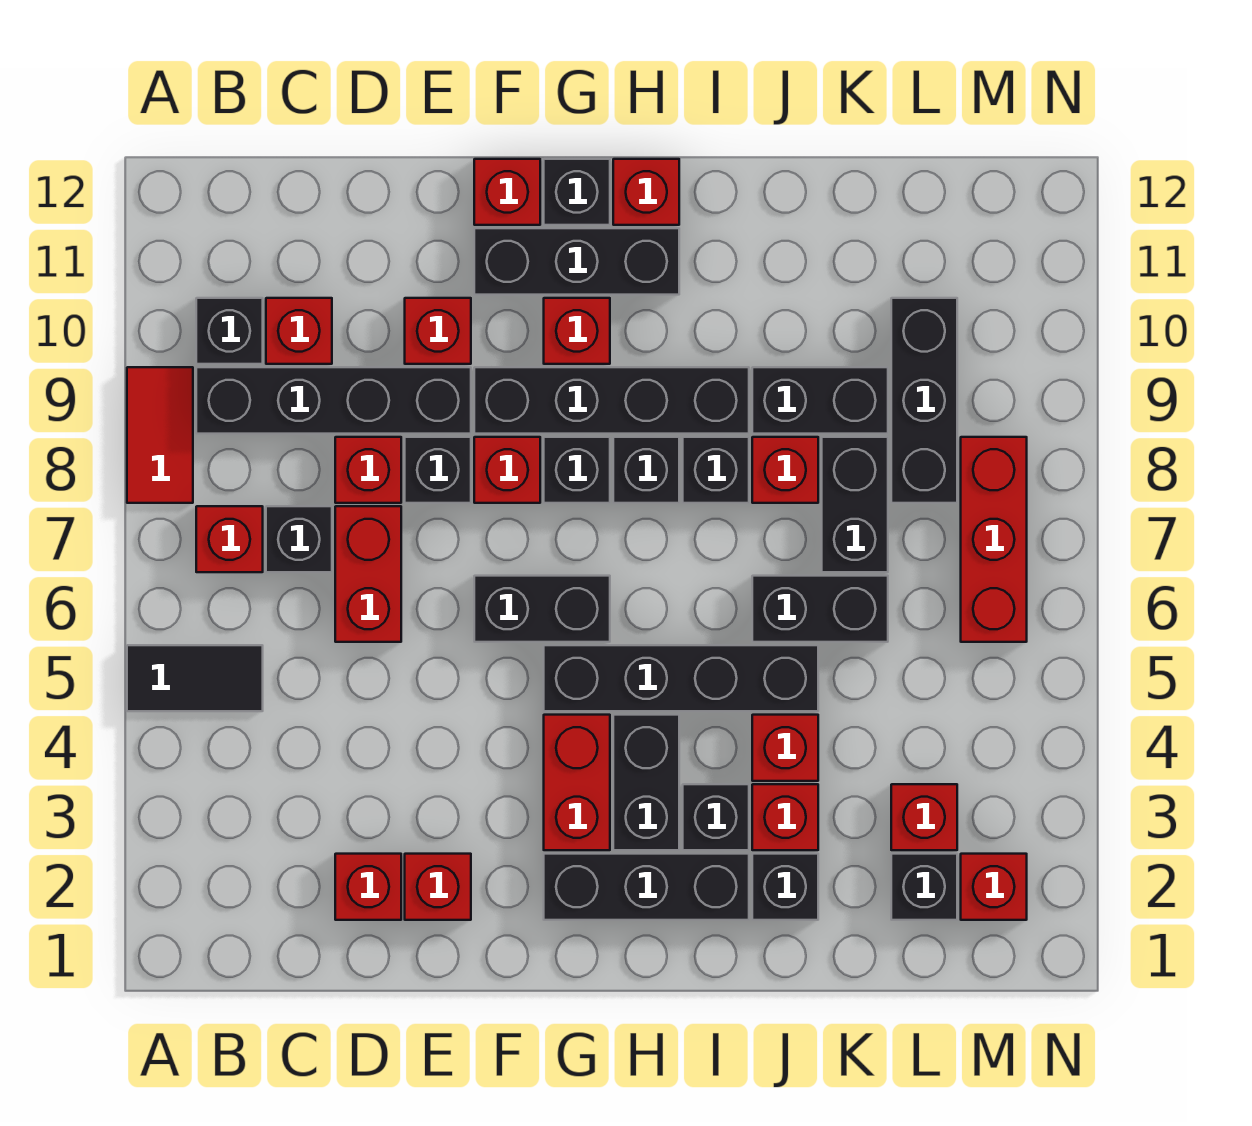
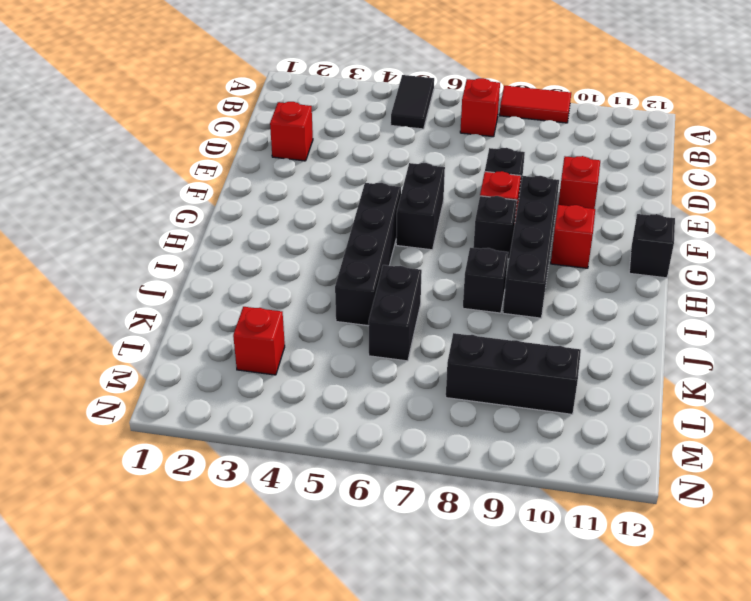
none -> black 1x4 brick [196,367,471,434]
none -> black 1x1 brick [196,298,263,364]
none -> black 1x1 brick [266,506,332,572]
none -> red 1x1 brick [266,298,332,364]

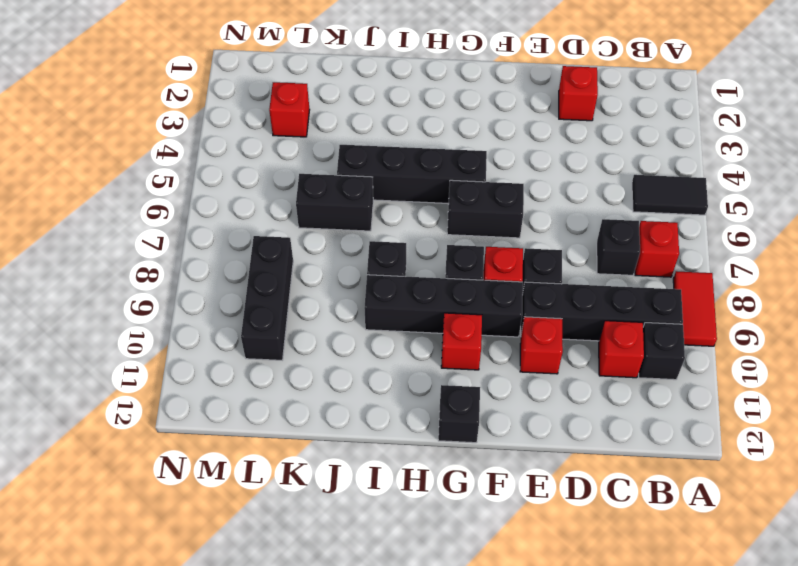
none -> red 1x2 brick [335,506,401,642]
none -> red 1x1 brick [335,437,401,503]
none -> red 1x1 brick [405,854,471,920]
none -> black 1x3 brick [474,228,679,295]

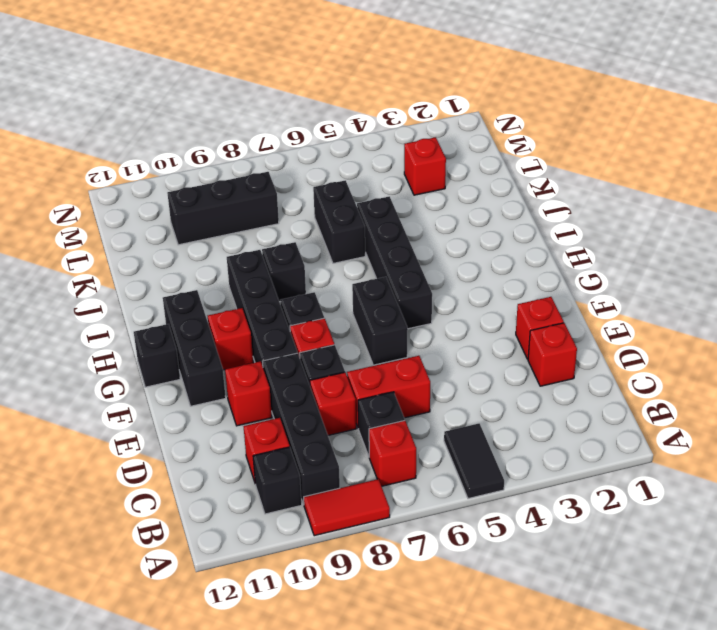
none -> red 1x1 brick [474,159,540,225]
none -> black 1x3 brick [544,854,749,920]
none -> red 1x2 brick [544,715,610,850]
none -> black 1x2 brick [613,715,679,850]

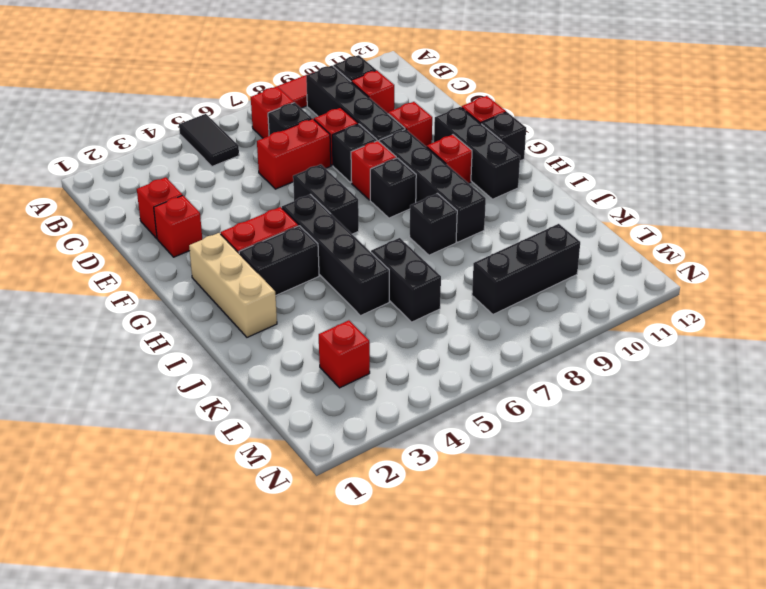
tan 1x3 brick [189,233,277,337] -> black 1x3 brick [544,854,749,920]
none -> black 1x1 brick [613,437,679,503]
none -> red 1x1 brick [613,159,679,225]
none -> black 1x1 brick [683,784,749,850]
none -> black 1x1 brick [752,854,818,920]

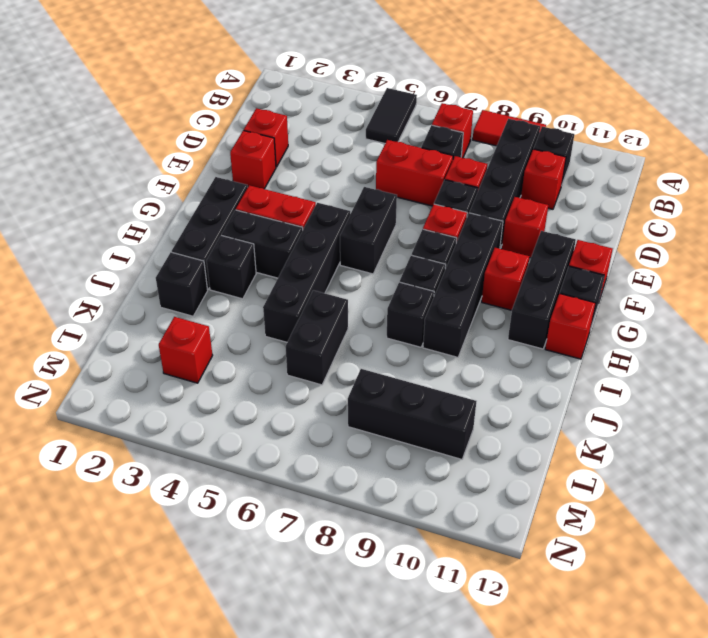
none -> red 1x1 brick [752,784,818,850]
none -> red 1x1 brick [752,715,818,781]
none -> red 1x1 brick [752,437,818,503]
none -> black 1x2 brick [752,367,888,434]

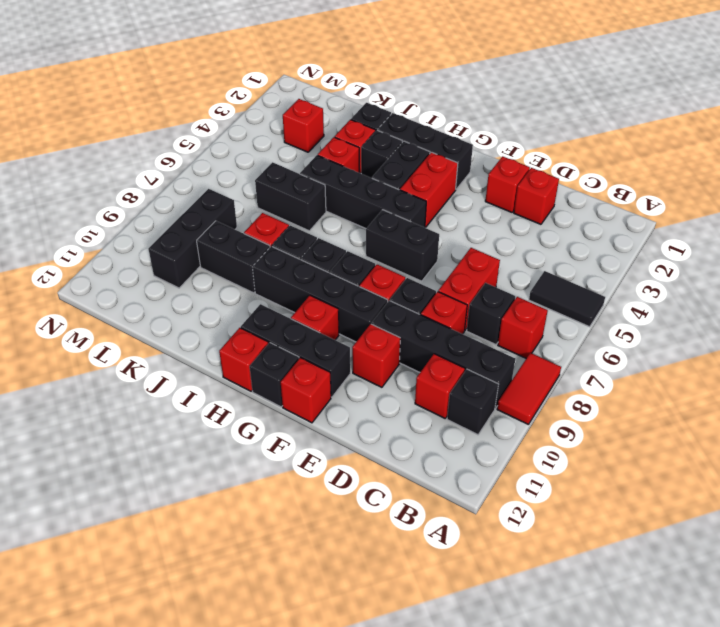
none -> black 1x2 brick [822,437,888,572]
none -> black 1x1 brick [891,854,957,920]
none -> red 1x1 brick [961,854,1027,920]
none -> red 1x3 brick [961,437,1027,642]

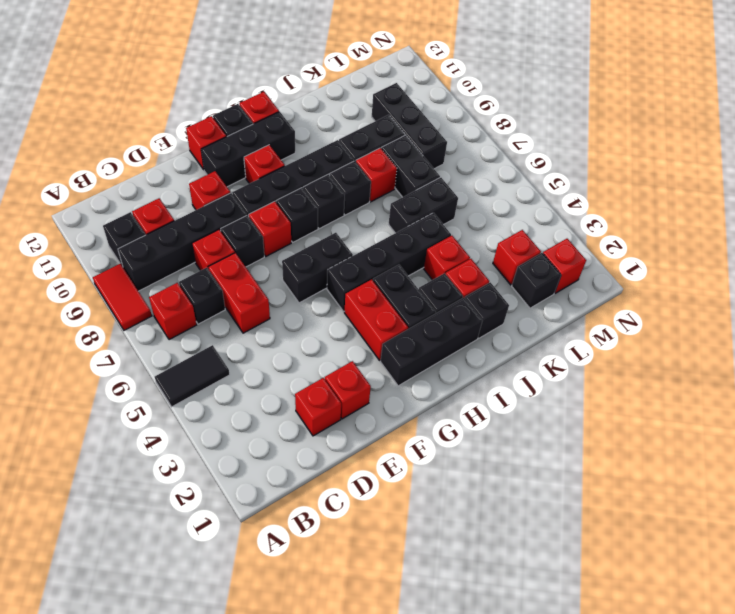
none -> red 1x3 brick [961,437,1027,642]

